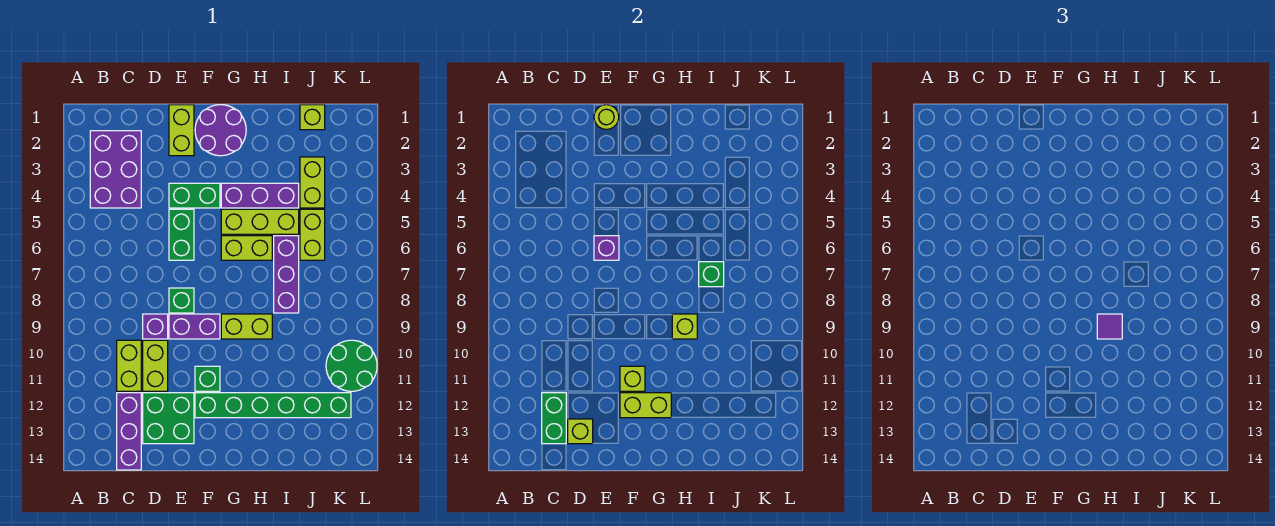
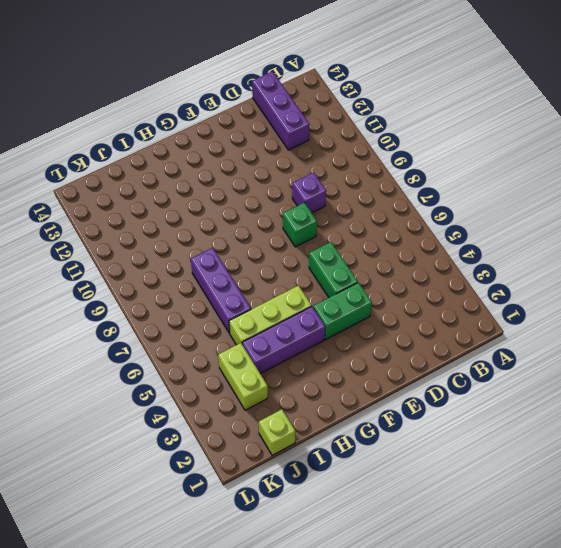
none -> purple 2x3 brick [90,131,141,208]
none -> lime 1x2 brick [117,340,141,391]
none -> lime 1x2 brick [143,340,168,391]
none -> green 2x2 brick [143,393,194,444]

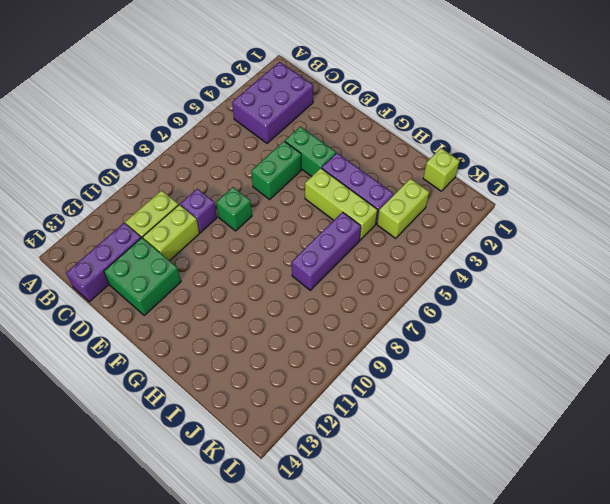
none -> lime 1x2 brick [169,105,194,156]
none -> purple 1x2 brick [169,314,220,339]
none -> purple 2x2 round brick [195,105,246,156]
none -> green 1x1 brick [195,366,220,391]

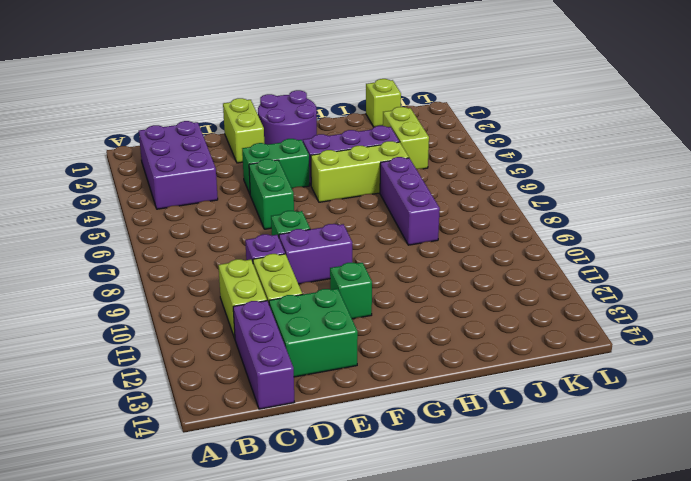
none -> green 1x6 brick [195,393,351,418]
none -> lime 1x2 brick [221,236,272,260]
none -> lime 1x2 brick [221,314,272,339]
none -> lime 1x2 brick [300,209,325,260]

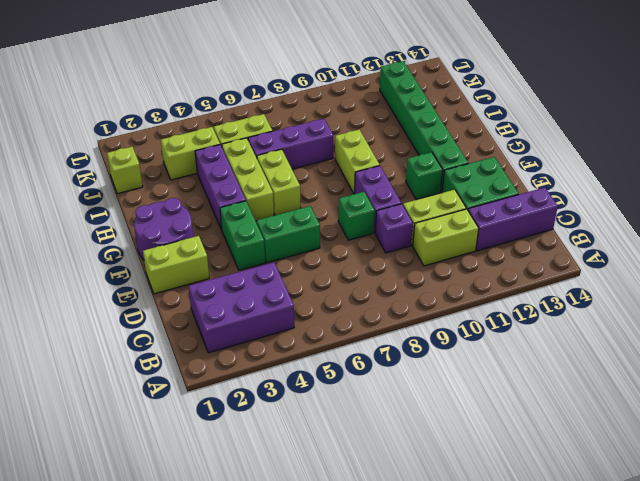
none -> green 2x2 round brick [326,340,377,391]
none -> green 1x2 brick [542,393,566,444]
none -> lime 1x1 brick [568,419,593,444]
none -> lime 1x1 round brick [594,105,619,129]

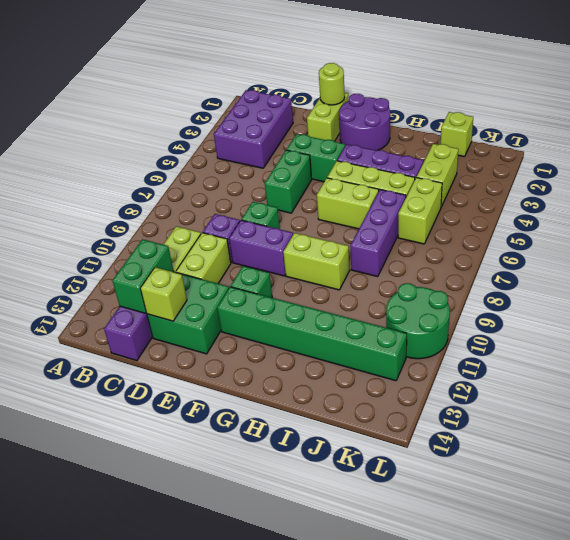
none -> purple 1x1 brick [594,236,619,260]
none -> lime 1x1 brick [620,366,645,391]
none -> lime 1x2 brick [620,393,671,418]
none -> lime 1x1 brick [672,314,697,339]

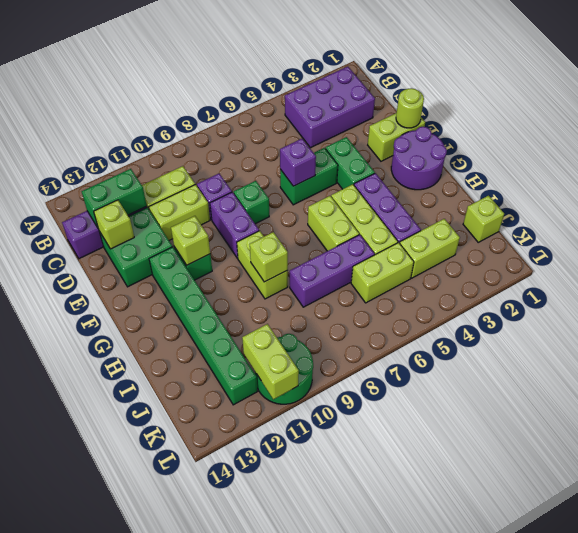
lime 1x2 brick [242,324,299,399] -> lime 1x2 brick moved to [620,393,671,418]
none -> green 1x1 brick [699,262,724,287]
none -> purple 1x1 tile [1097,314,1122,339]

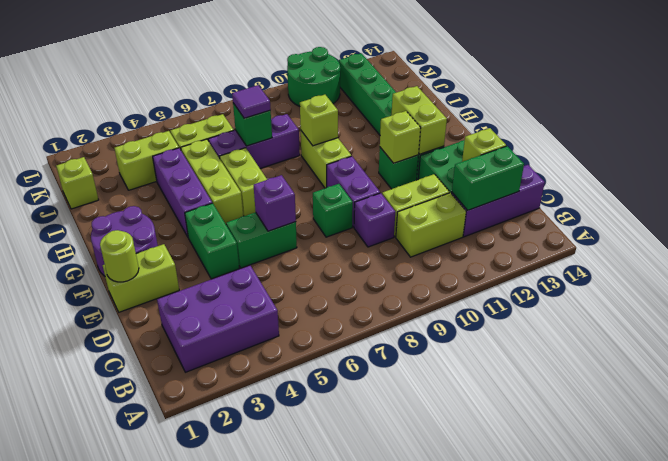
purple 1x1 tile [232,85,271,118] -> purple 1x1 tile moved to [1097,314,1122,339]

